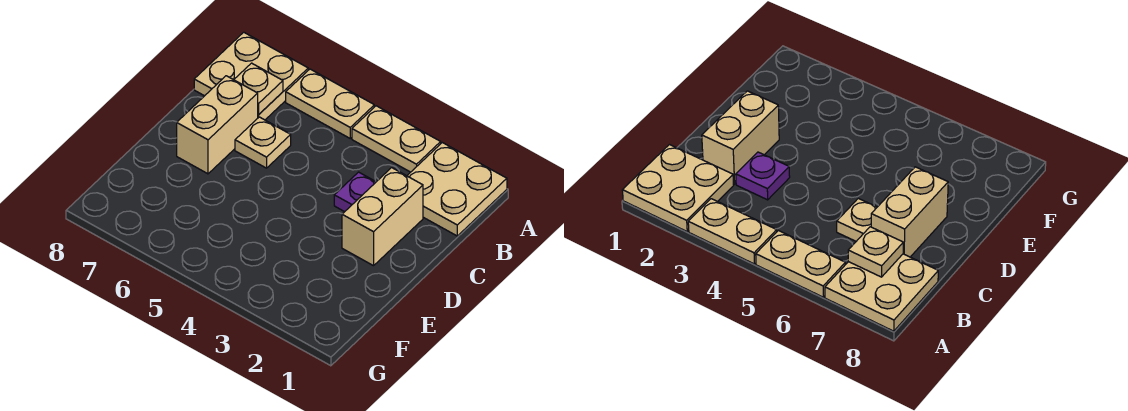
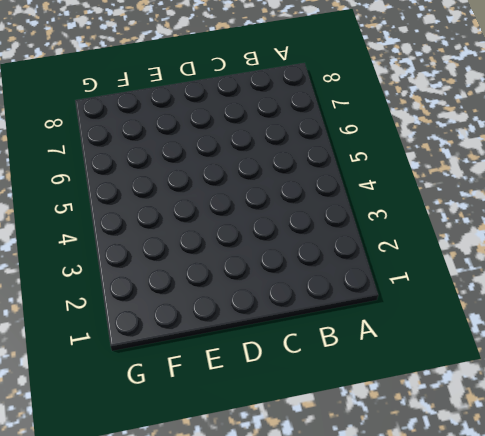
none -> tan 2x2 plate [407,143,507,236]
none -> tan 1x2 plate [352,106,441,172]

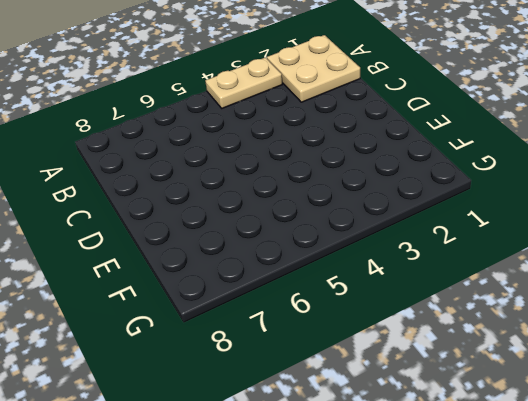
none -> tan 1x2 plate [286,69,374,138]
none -> tan 2x2 plate [194,32,308,120]

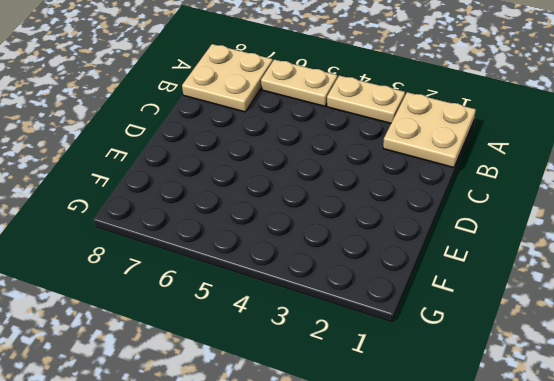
none -> tan 1x2 brick [342,168,423,266]
none -> purple 1x1 plate [334,172,376,212]

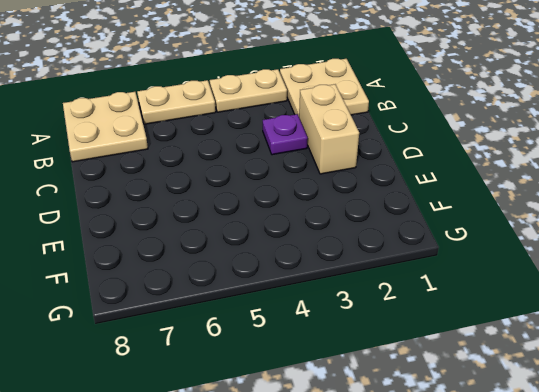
none -> tan 1x1 plate [235,117,291,168]
none -> tan 1x2 brick [177,76,258,174]

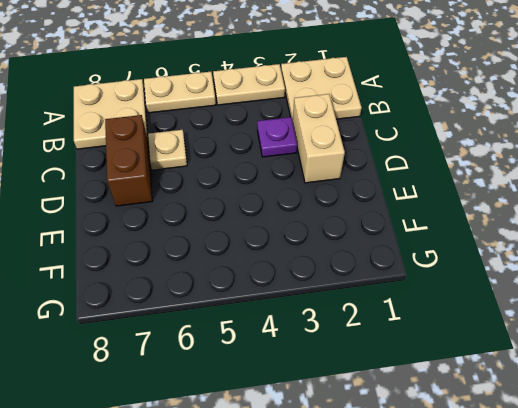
brown 1x2 brick [105,115,152,206] -> tan 1x2 brick [177,76,258,174]
none -> tan 1x1 plate [234,63,283,114]

